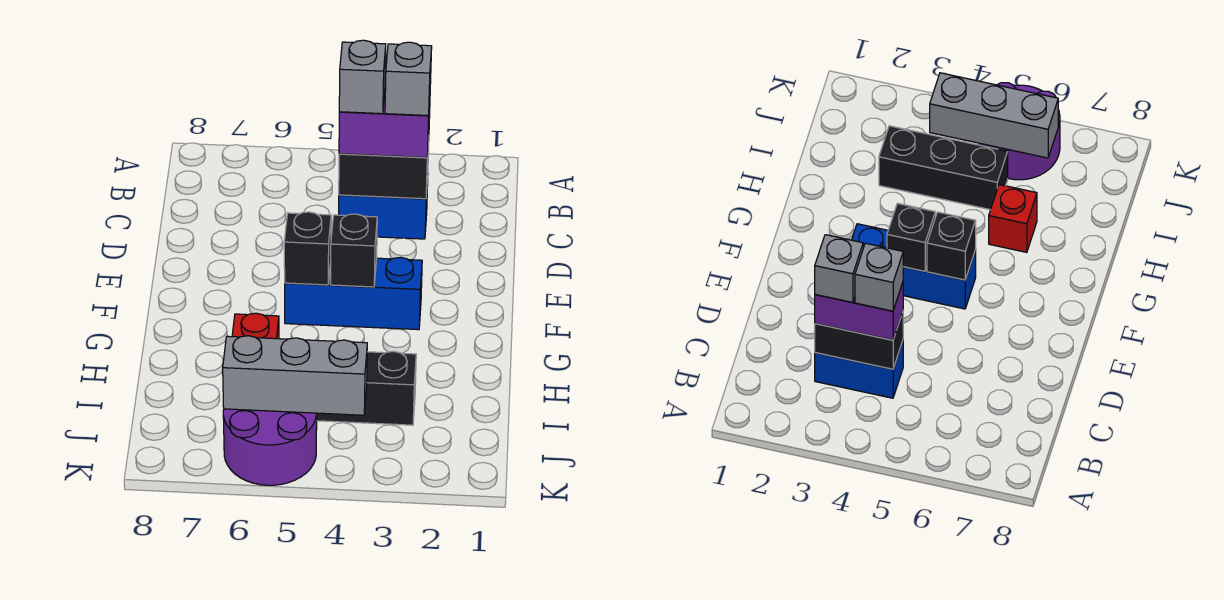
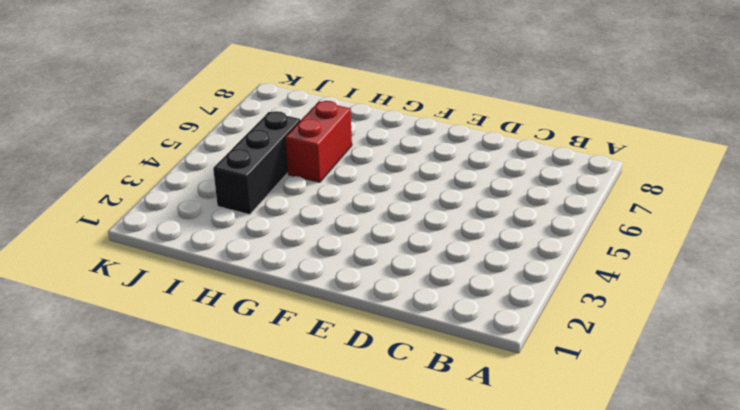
red 1x2 brick [285,101,352,182] -> red 1x1 brick [232,313,279,339]
none -> blue 1x2 brick [339,179,428,239]
none -> blue 1x3 brick [285,257,422,330]
none -> purple 2x2 round brick [223,409,317,485]

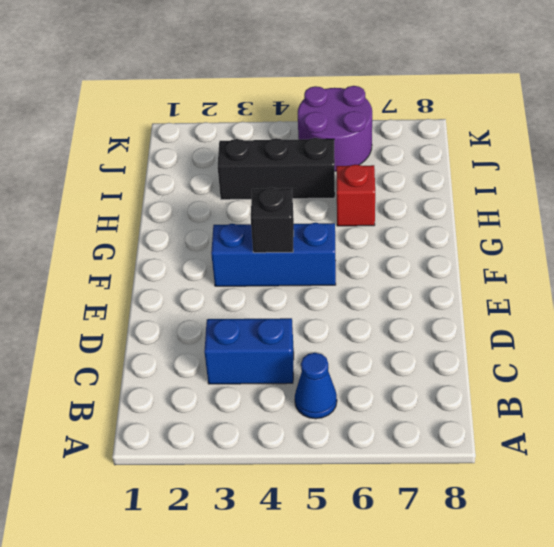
blue 1x1 cone [295,353,337,419] -> none
none -> black 1x2 brick [339,140,429,199]
none -> black 1x1 brick [284,212,331,285]
none -> grey 1x3 brick [223,336,367,415]

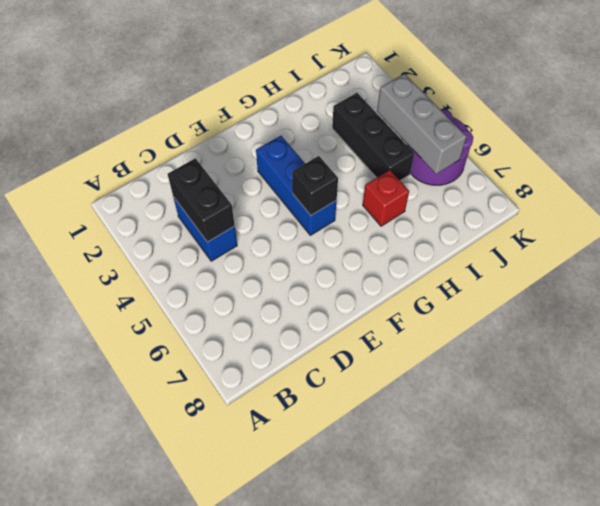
none -> black 1x1 brick [331,214,377,287]
none -> purple 1x2 brick [339,87,430,157]
none -> grey 1x1 brick [385,42,432,116]

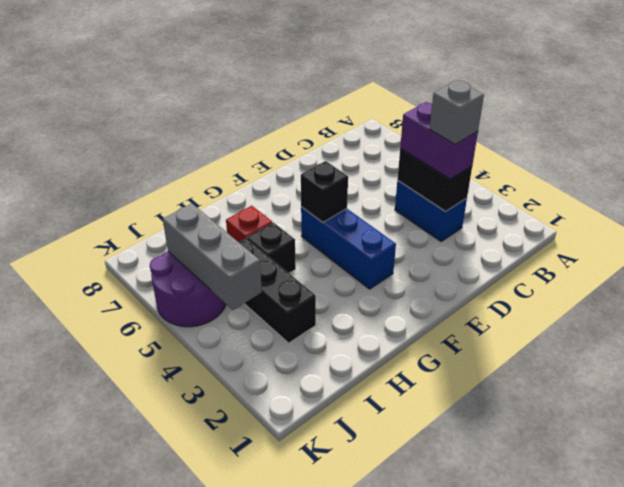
black 1x1 brick [247,223,296,273] -> black 1x1 brick moved to [331,214,377,287]
none -> grey 1x1 brick [339,40,386,114]

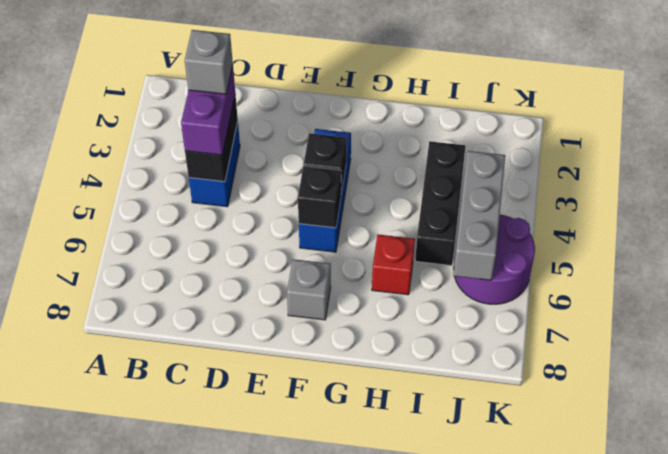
grey 1x1 brick [287,259,331,320] -> grey 1x1 brick moved to [339,40,386,114]

